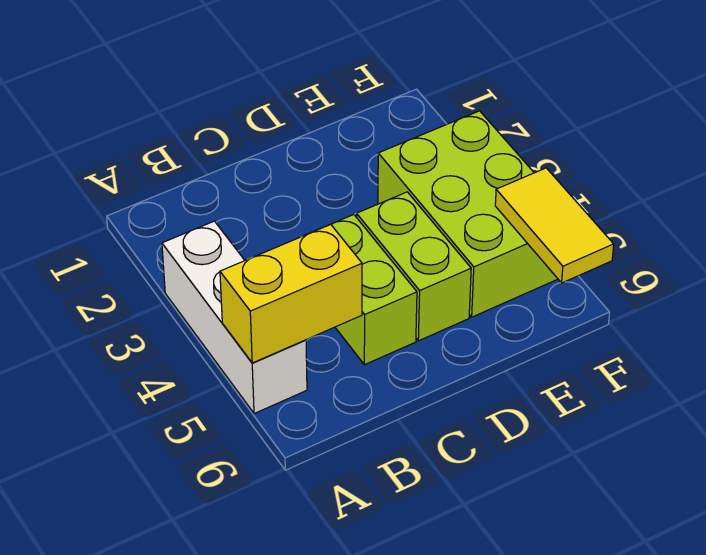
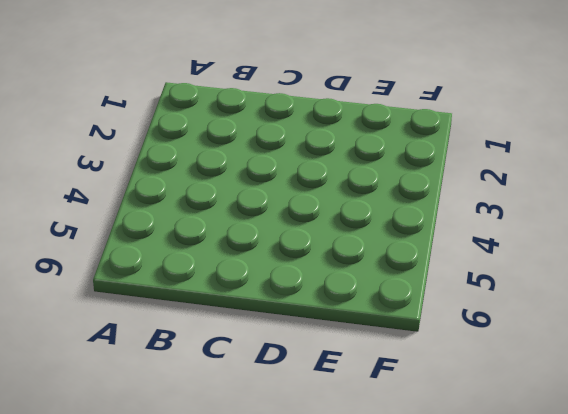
none -> white 1x3 brick [162,221,307,414]
none -> lime 1x2 brick [311,215,417,365]

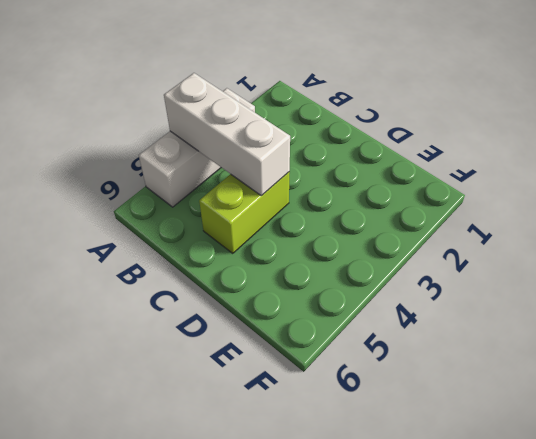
white 1x3 brick [164,73,290,196] -> none
none -> lime 1x2 brick [357,192,471,341]
none -> lime 2x3 brick [378,111,558,317]

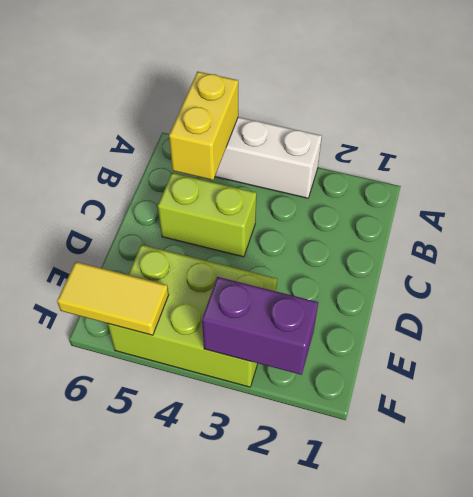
purple 1x2 brick [202,277,318,375] -> none
none -> lime 1x2 brick [357,192,471,341]

